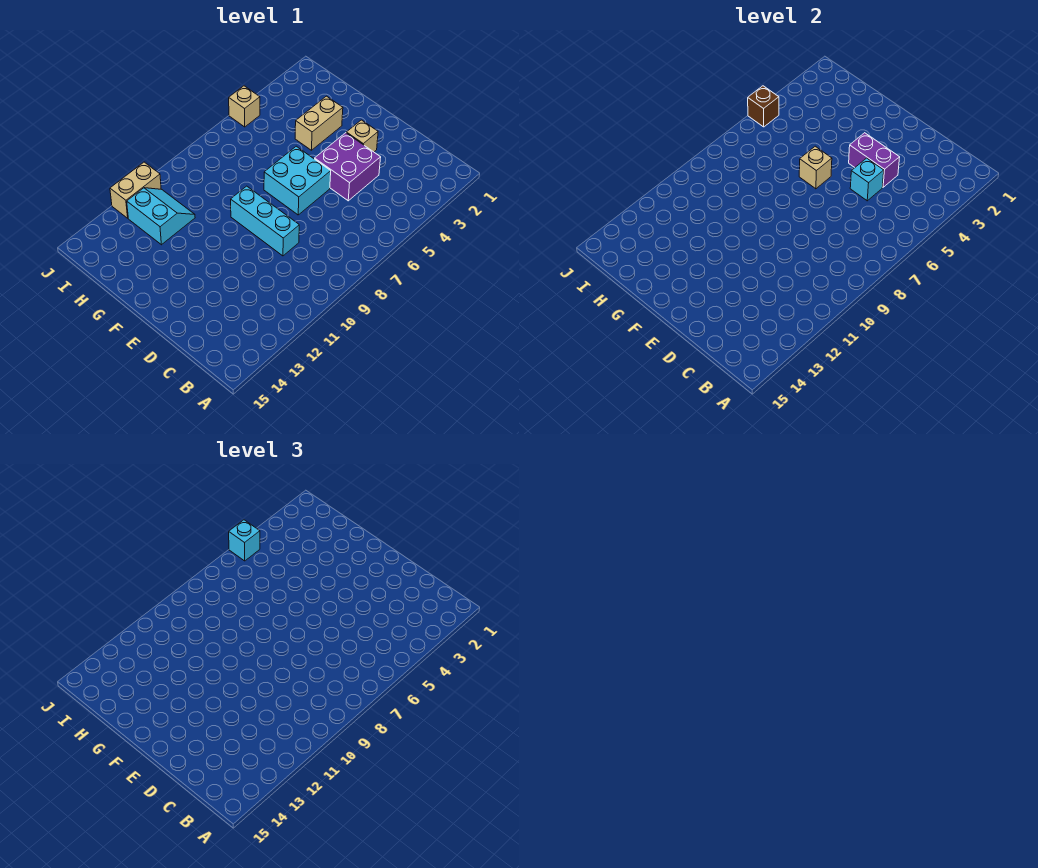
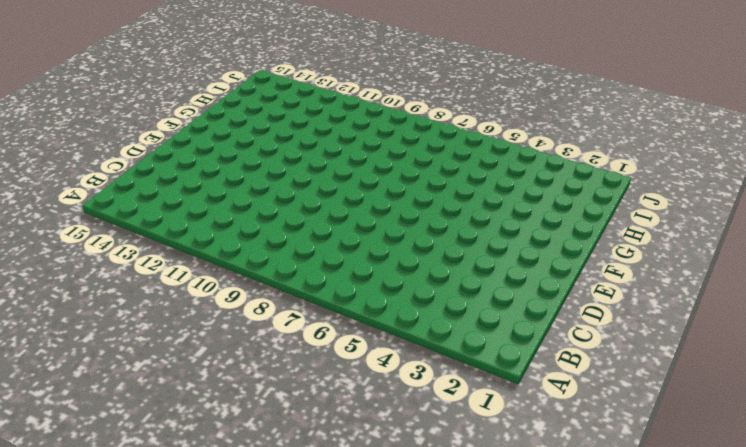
none -> purple 2x2 brick [315,133,381,201]
none -> cyan 1x3 brick [231,186,299,256]
none -> tan 1x1 brick [346,120,378,152]

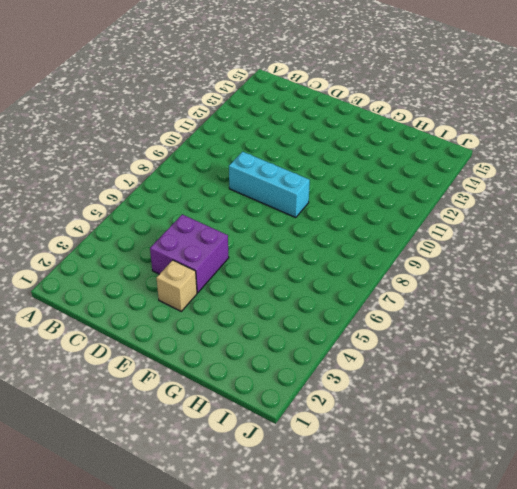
none -> cyan 2x2 brick [264,146,331,215]
none -> tan 1x2 brick [295,96,343,150]
none -> cyan 2x2 slope [127,188,195,245]

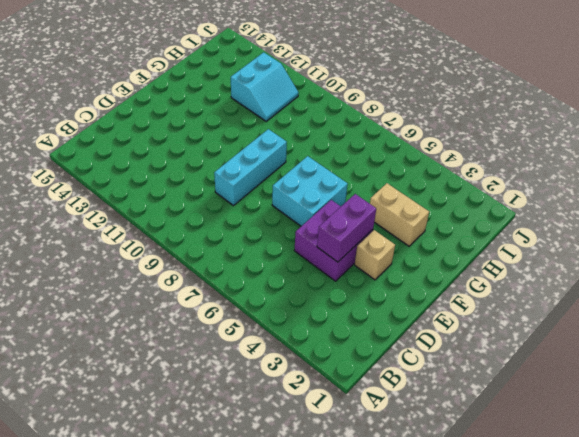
none -> tan 1x1 brick [229,86,260,127]
none -> tan 1x2 brick [110,162,161,218]
none -> cyan 1x1 brick [850,158,884,201]

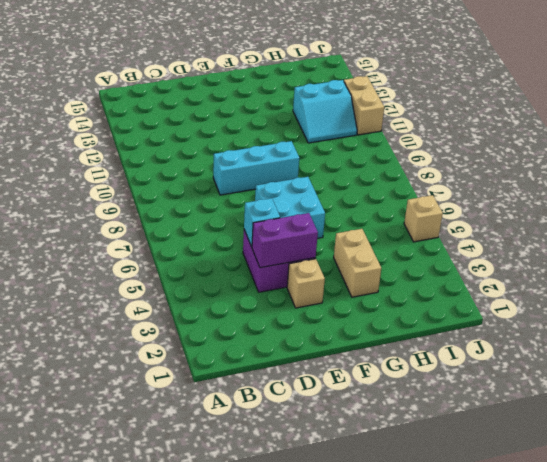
none -> tan 1x1 brick [799,146,832,189]
none -> brown 1x1 brick [748,86,779,127]
none -> cyan 1x1 brick [229,520,260,561]

